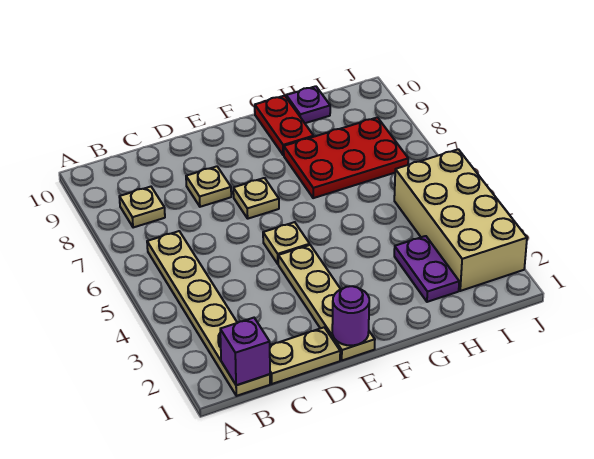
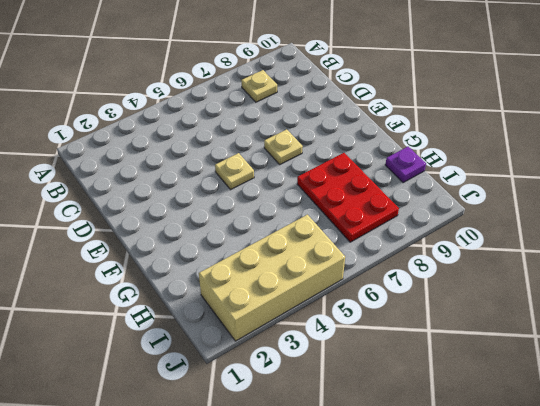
none -> tan 1x6 plate [147,231,270,396]
none -> tan 1x2 plate [270,327,340,384]
none -> tan 1x1 plate [186,166,231,207]

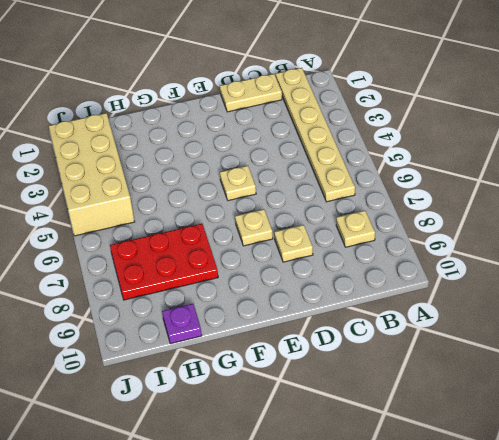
none -> tan 1x4 plate [278,245,375,360]
none -> red 1x2 plate [255,96,314,155]
none -> purple 1x2 plate [394,236,459,302]

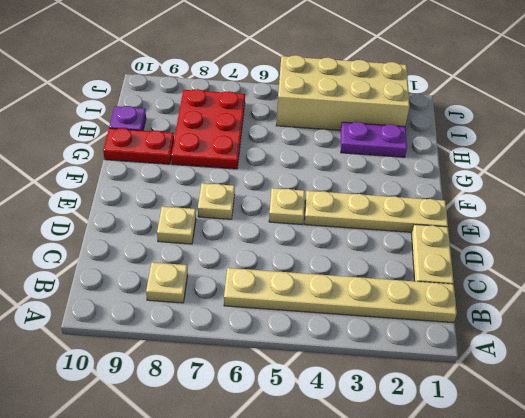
none -> purple 1x1 brick [220,318,270,385]
none -> purple 1x1 round brick [332,286,369,346]

